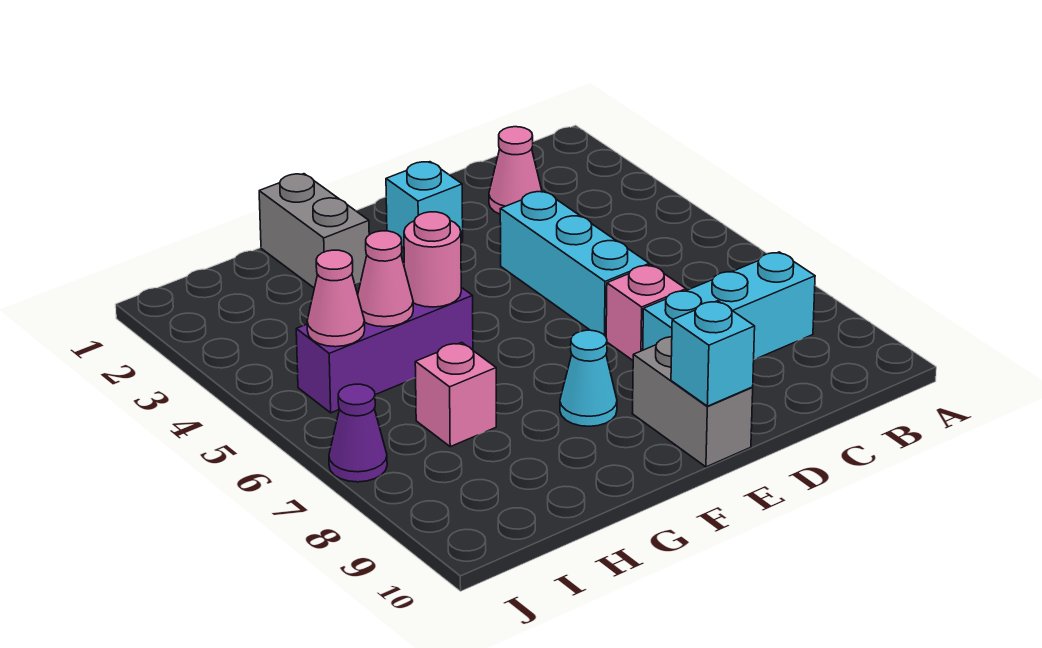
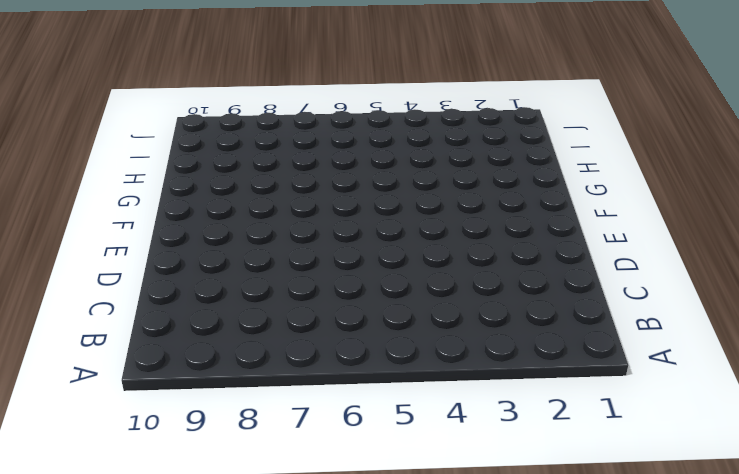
none -> cyan 1x3 brick [643,252,815,359]
none -> pink 1x1 cone [489,127,542,214]
none -> cyan 1x3 brick [500,191,649,336]

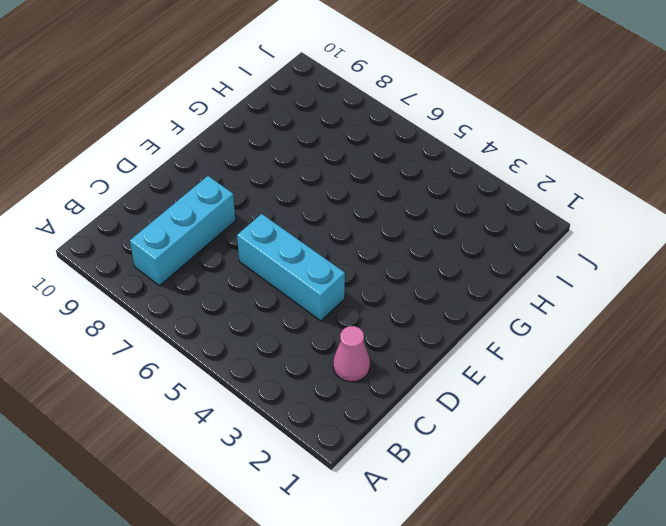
none -> pink 1x1 brick [606,265,686,360]
none -> cyan 1x1 brick [386,162,463,248]
none -> grey 1x2 brick [632,337,753,467]

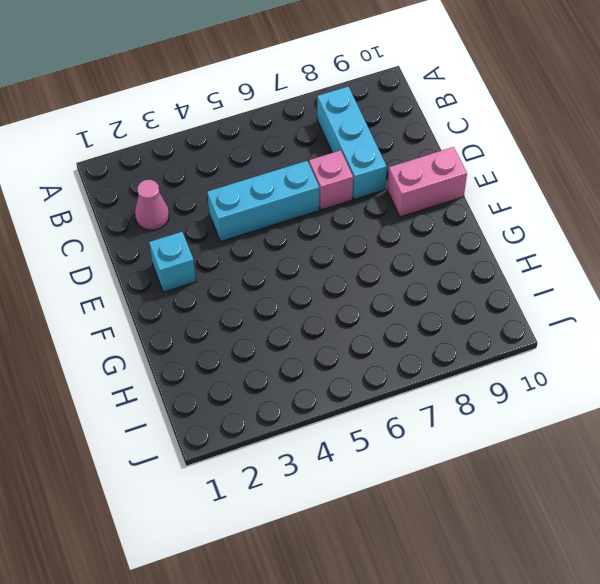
pink 1x2 brick [387,147,467,217] -> grey 1x2 brick [632,337,753,467]
none -> cyan 1x1 cone [560,330,617,426]
none -> grey 1x2 brick [259,174,369,288]
none -> purple 1x3 brick [296,287,473,413]

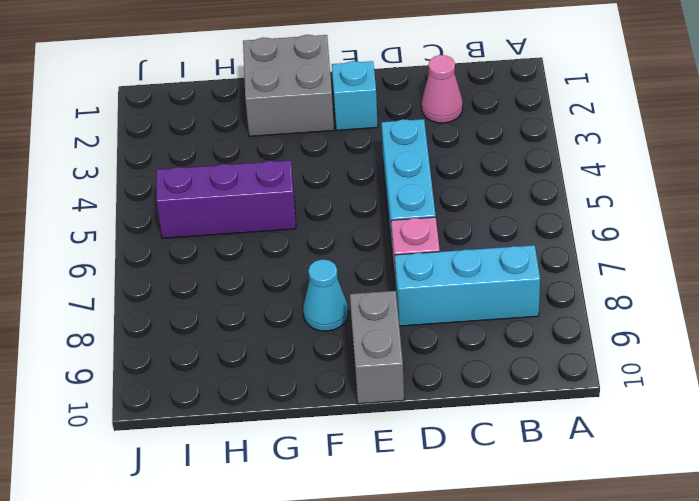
grey 2x2 brick [243,35,334,136] -> grey 1x2 brick [259,174,369,288]
none -> pink 1x1 brick [415,342,496,447]
none -> purple 1x1 cone [329,384,387,482]
none -> cyan 1x1 brick [671,301,755,406]

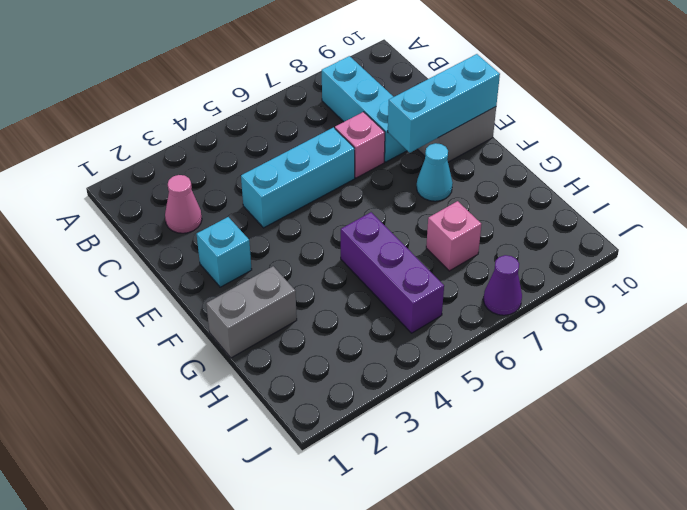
cyan 1x3 brick [388,54,500,153] -> cyan 1x1 brick [671,301,755,406]
none -> pink 1x1 round brick [404,212,461,307]
none -> pink 1x1 cone [358,231,413,327]
none -> pink 1x1 cone [307,250,365,347]

